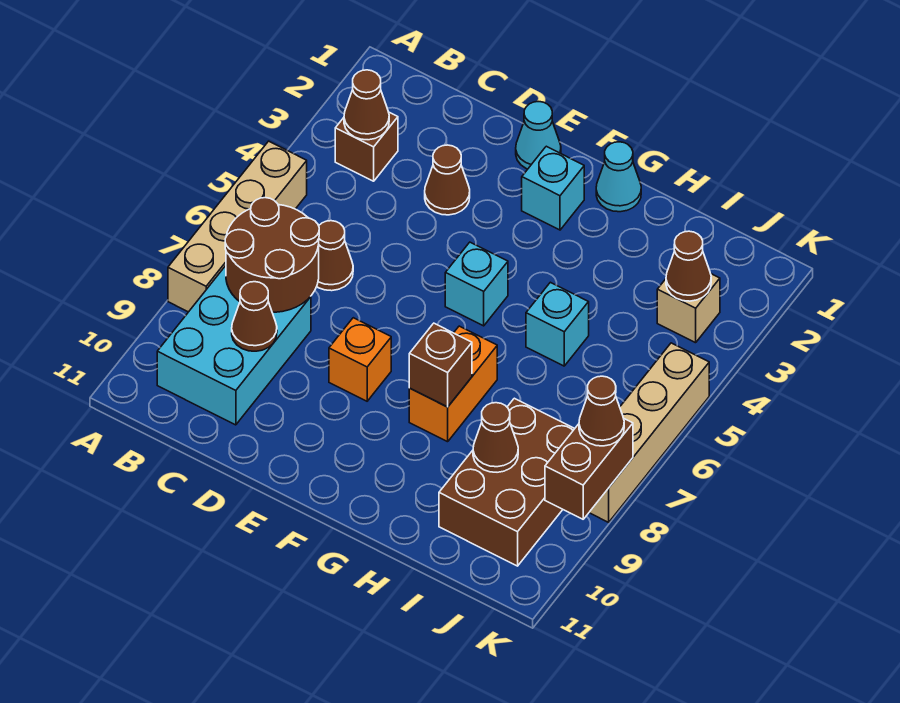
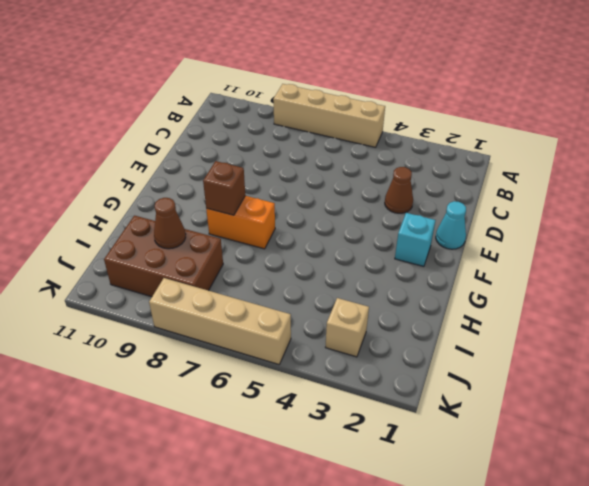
none -> brown 1x1 brick [335,112,398,181]
none -> cyan 2x3 brick [157,266,311,425]
none -> brown 1x1 cone [317,221,353,291]

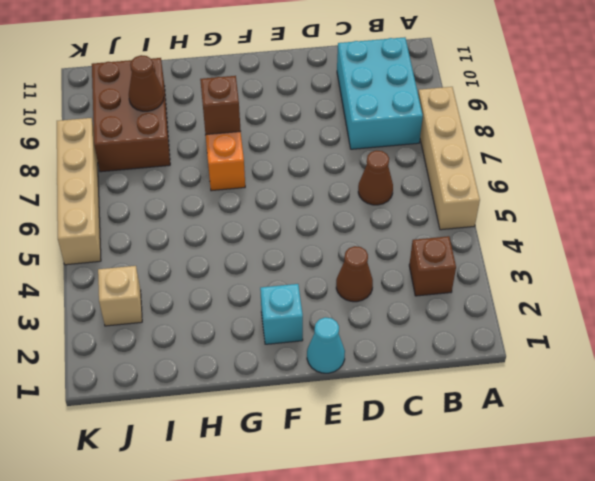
none -> orange 1x1 brick [329,318,391,401]
none -> cyan 1x1 brick [445,242,508,326]
none -> cyan 1x1 cone [596,142,641,212]

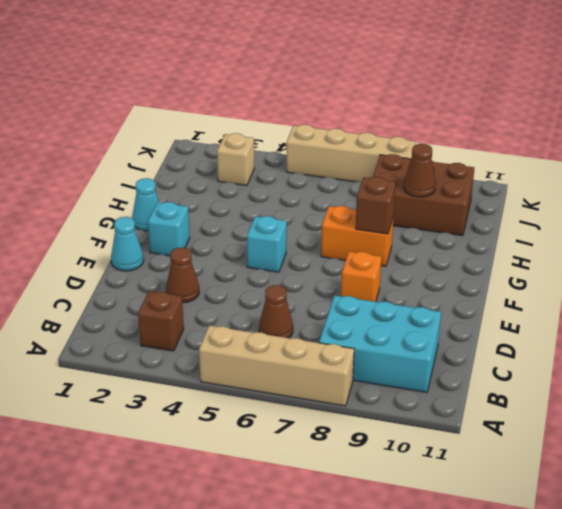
none -> cyan 1x1 brick [526,282,589,366]
none -> brown 1x1 cone [344,70,389,140]
none -> brown 2x2 round brick [225,198,319,312]

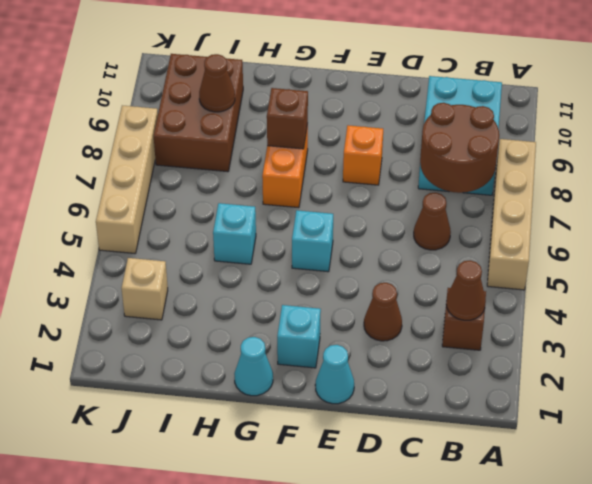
none -> brown 1x1 cone [232,282,277,351]
none -> brown 1x1 cone [666,231,711,301]
none -> brown 1x2 brick [545,419,633,519]

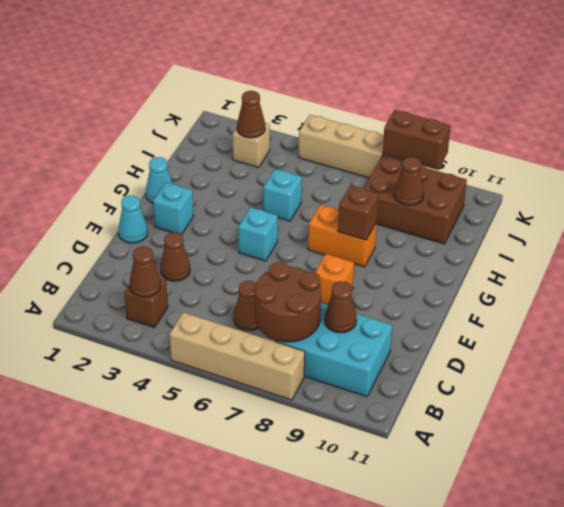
none -> brown 1x1 cone [579,376,624,446]

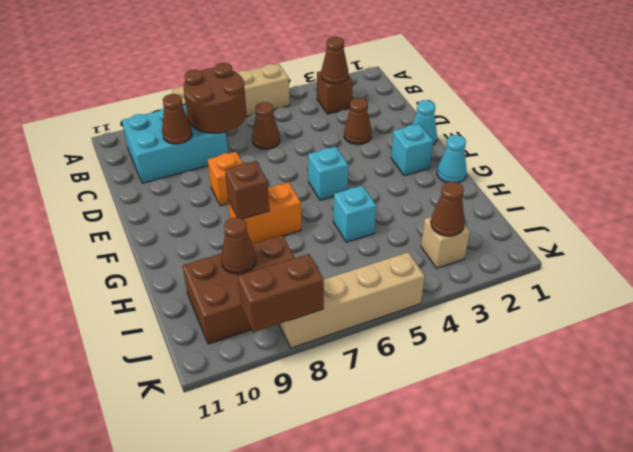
none -> brown 1x1 cone [579,376,624,446]

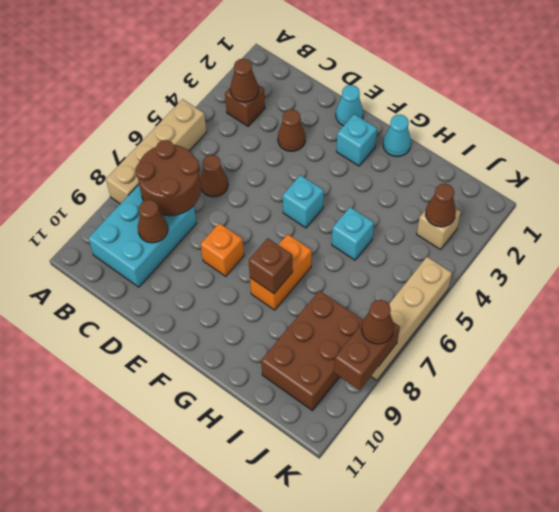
none -> brown 1x1 cone [473,403,518,472]

